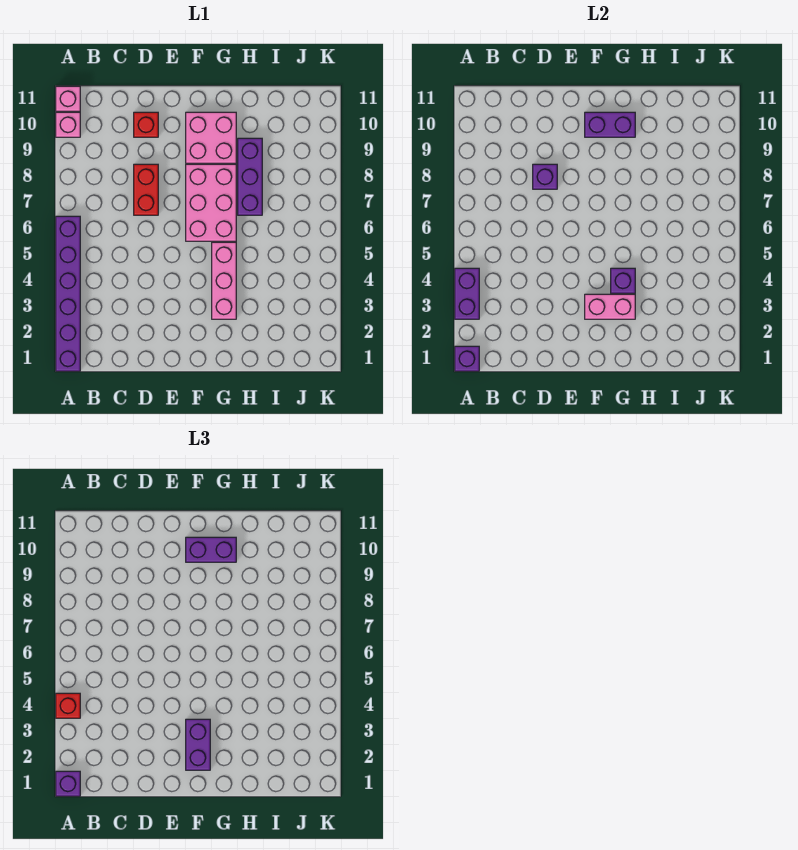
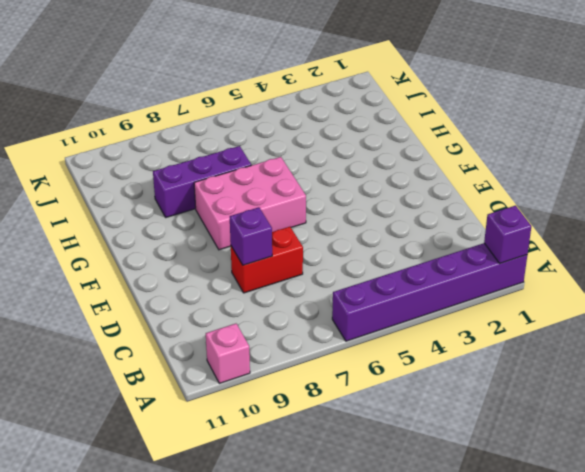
none -> pink 1x1 brick [56,86,80,111]
none -> red 1x1 brick [134,112,158,137]
none -> pink 2x2 brick [186,112,236,163]

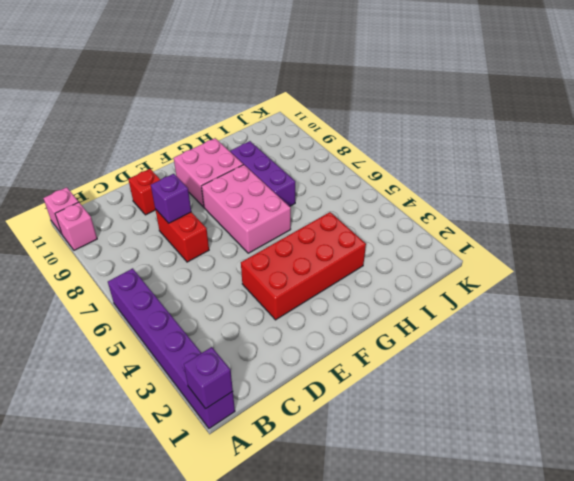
red 2x4 brick [241,212,366,320] -> pink 1x3 brick [212,242,236,319]
none -> purple 1x2 brick [455,268,479,319]
none -> pink 1x2 brick [585,294,635,319]
none -> purple 1x2 brick [585,112,635,137]

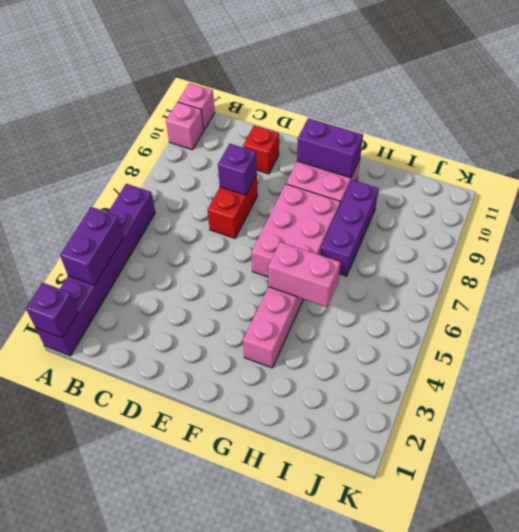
pink 1x2 brick [268,242,340,307] -> pink 1x2 brick moved to [585,294,635,319]
none -> purple 1x1 brick [611,268,635,293]
none -> purple 1x1 brick [56,771,80,796]
none -> red 1x1 brick [56,693,80,718]

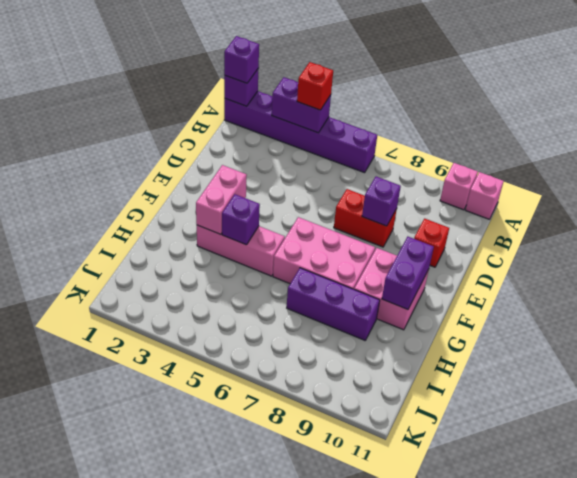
none -> purple 1x2 brick [186,719,210,770]
none -> purple 1x2 brick [186,537,236,562]

